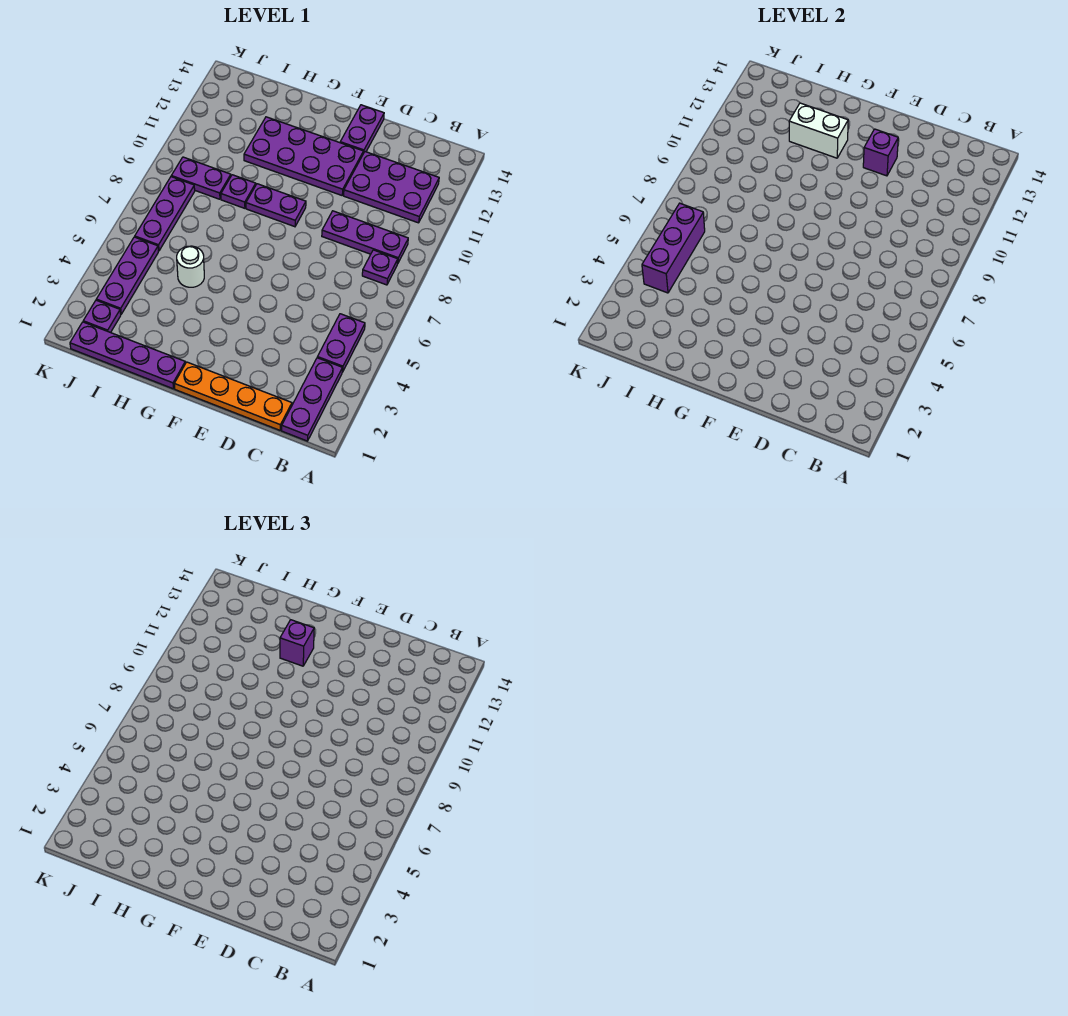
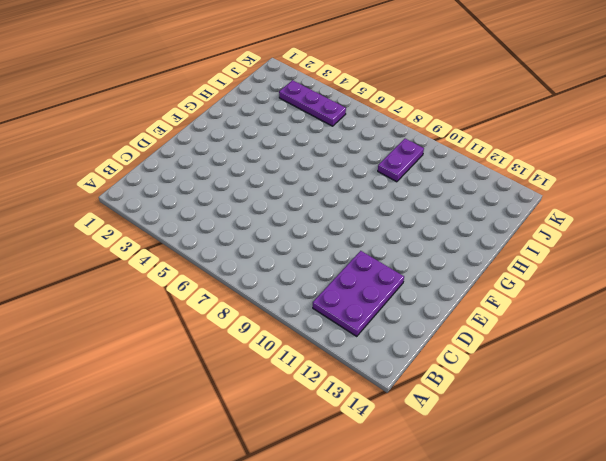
none -> purple 1x3 plate [282,358,342,441]
none -> purple 1x2 plate [317,314,365,372]
none -> purple 1x1 plate [362,250,398,285]

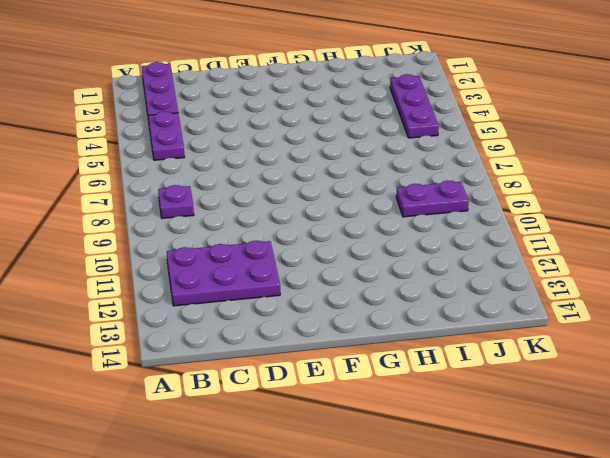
none -> purple 1x3 plate [322,211,408,264]
none -> orange 1x4 plate [174,362,292,430]
none -> purple 2x4 plate [244,117,363,195]

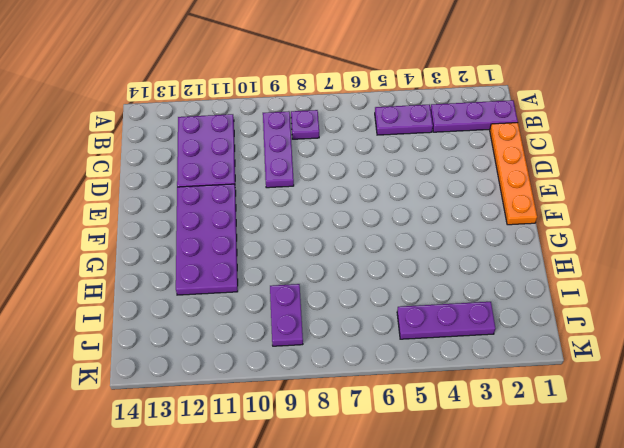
none -> purple 1x2 plate [340,105,384,153]
none -> purple 1x2 plate [246,184,306,227]
none -> purple 1x4 plate [70,322,185,389]

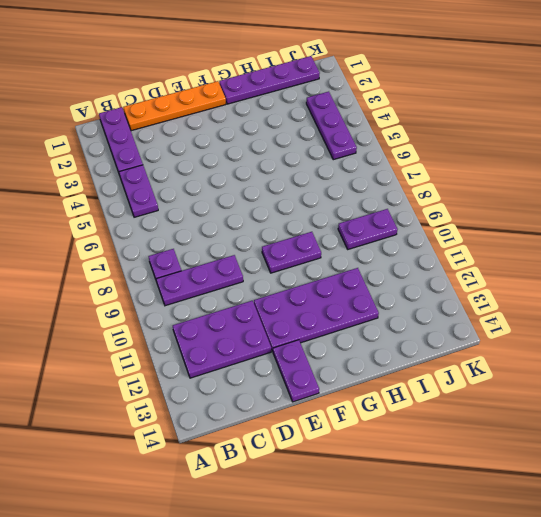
none -> white 1x1 round brick [177,246,204,287]
none -> purple 1x1 plate [221,175,256,208]
none -> purple 1x1 plate [83,300,121,333]

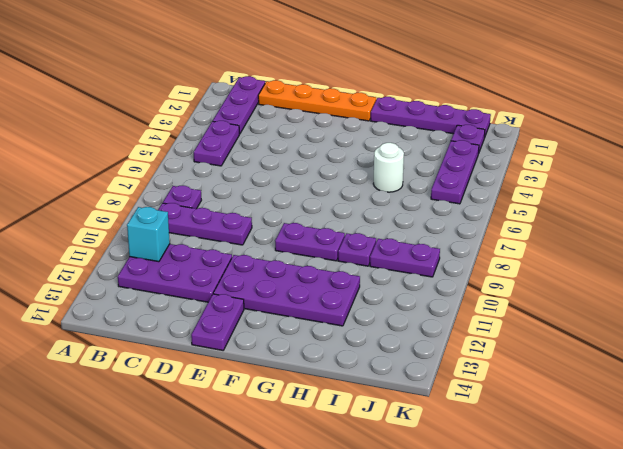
cyan 1x1 brick [127,207,170,262] -> none
none -> purple 1x3 plate [135,177,195,251]
none -> purple 1x1 brick [863,129,898,176]
none -> white 1x2 brick [789,103,848,158]

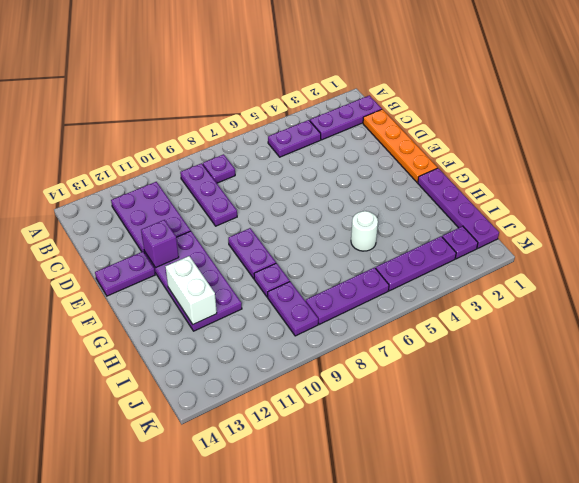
none -> purple 1x3 brick [642,203,705,293]
none -> purple 1x1 brick [280,620,314,666]

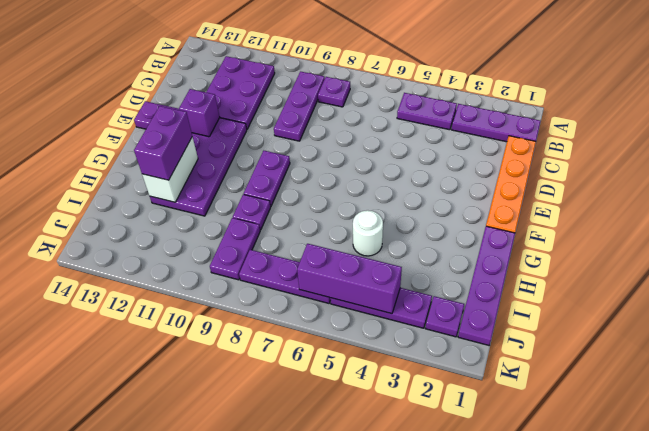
purple 1x2 brick [134,106,192,180] -> purple 1x1 brick [280,620,314,666]

